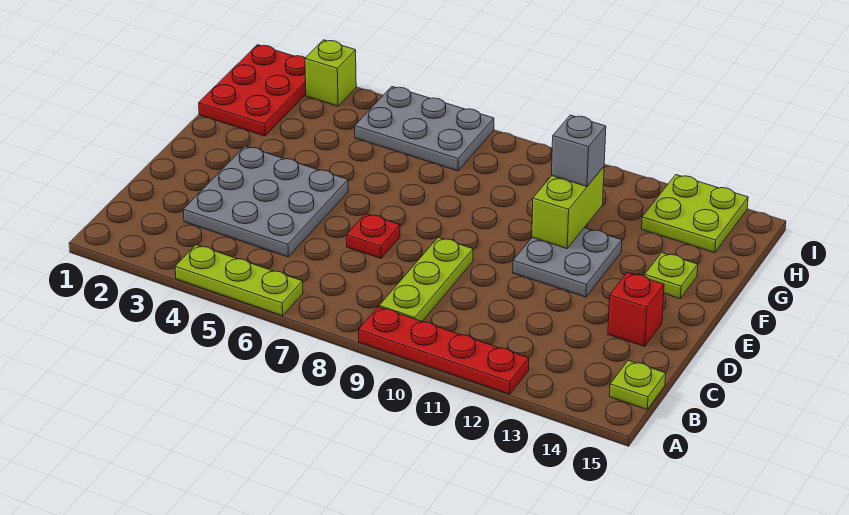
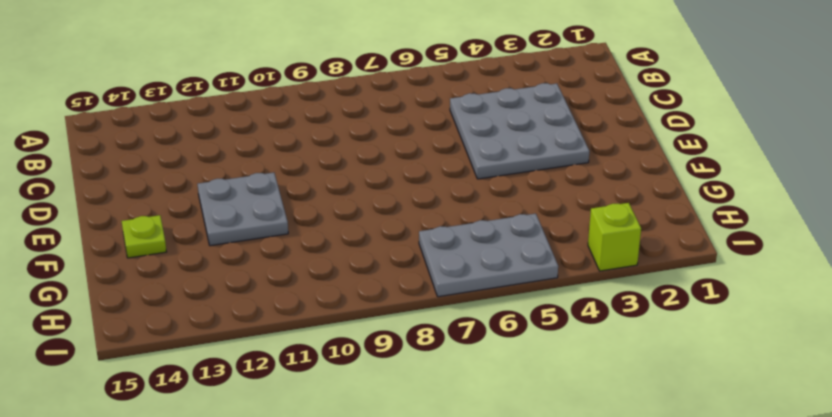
none -> lime 1x3 plate [175,245,303,316]
none -> red 1x4 plate [359,307,529,394]
none -> lime 1x3 plate [379,237,473,321]

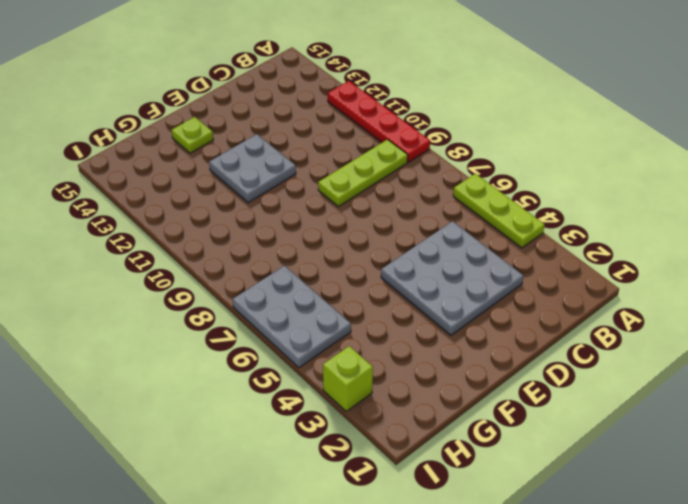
none -> lime 1x1 plate [610,360,666,410]
none -> red 1x1 plate [346,213,400,258]
none -> red 1x1 brick [608,272,664,346]

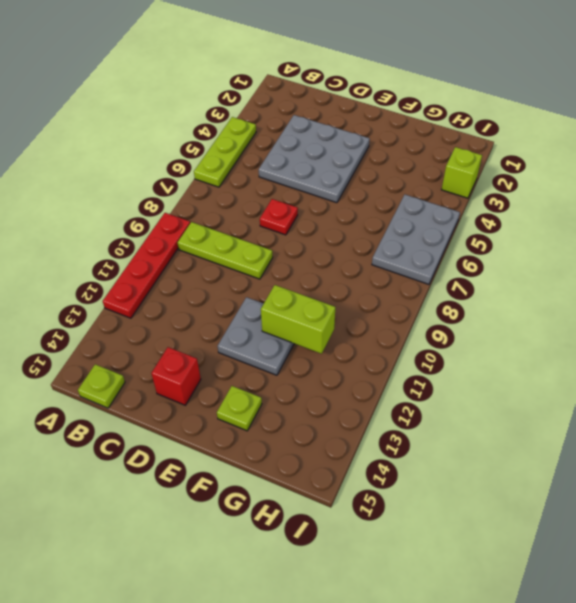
none -> red 2x3 plate [199,45,306,136]
none -> lime 2x2 plate [642,175,748,253]
none -> grey 1x1 brick [551,115,606,187]

